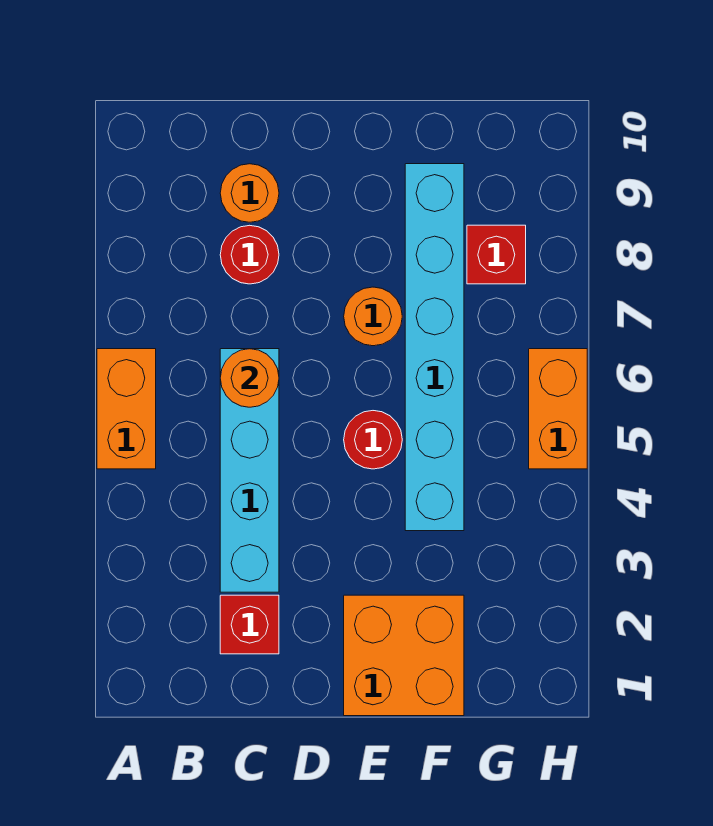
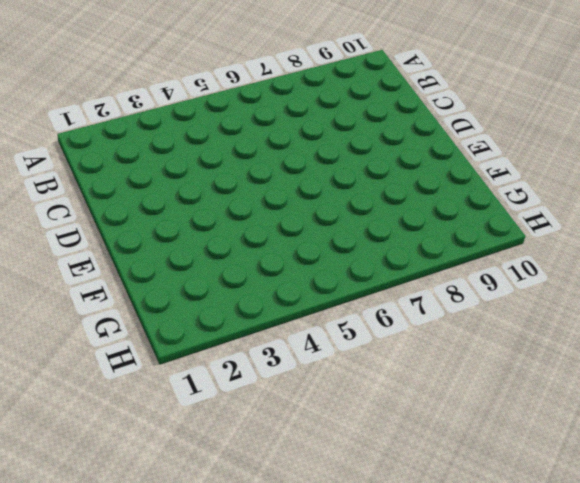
none -> orange 1x2 brick [97,349,156,469]
none -> red 1x1 brick [220,595,279,654]
none -> cyan 1x4 brick [220,349,279,592]

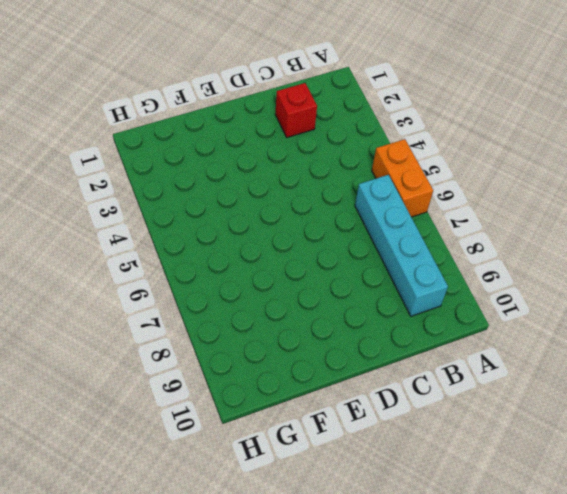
cyan 1x4 brick [355,175,448,316] -> cyan 1x4 brick moved to [220,349,279,592]
none -> red 1x1 round brick [220,225,279,284]
none -> orange 1x1 round brick [220,164,279,222]
none -> orange 2x2 brick [344,595,464,716]

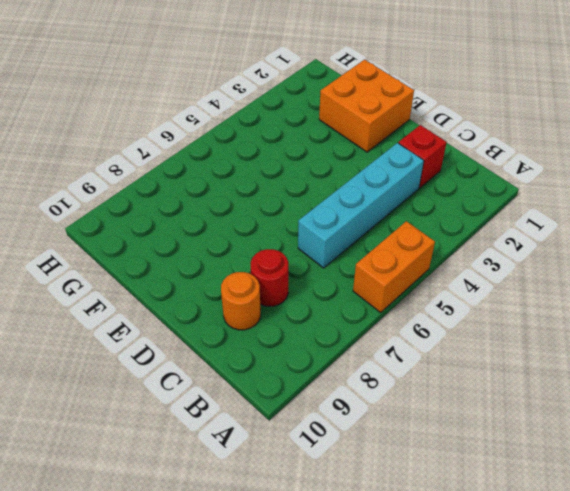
none -> red 1x1 round brick [344,411,402,469]
none -> orange 1x1 round brick [344,287,402,346]
none -> cyan 1x6 brick [405,164,464,531]

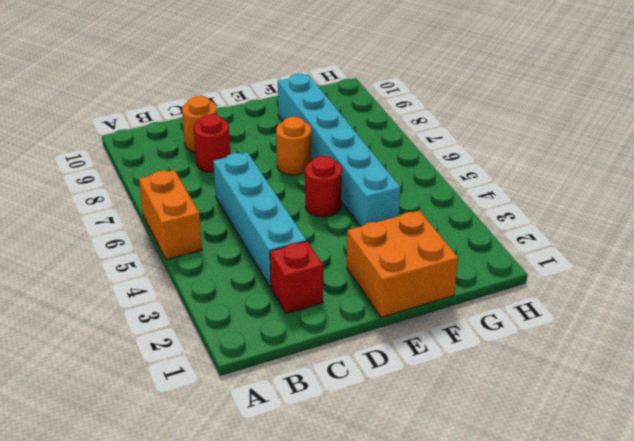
none -> red 1x1 brick [467,225,526,284]
none -> orange 1x2 brick [529,349,587,469]
none -> orange 1x1 round brick [220,349,279,407]

